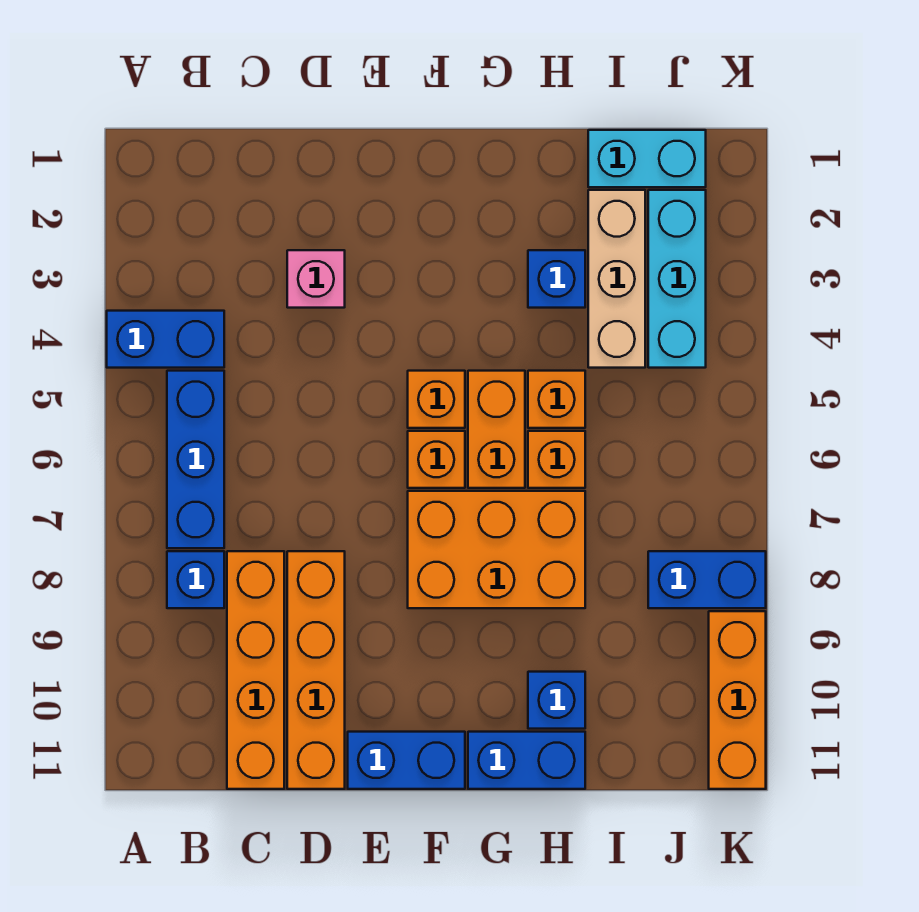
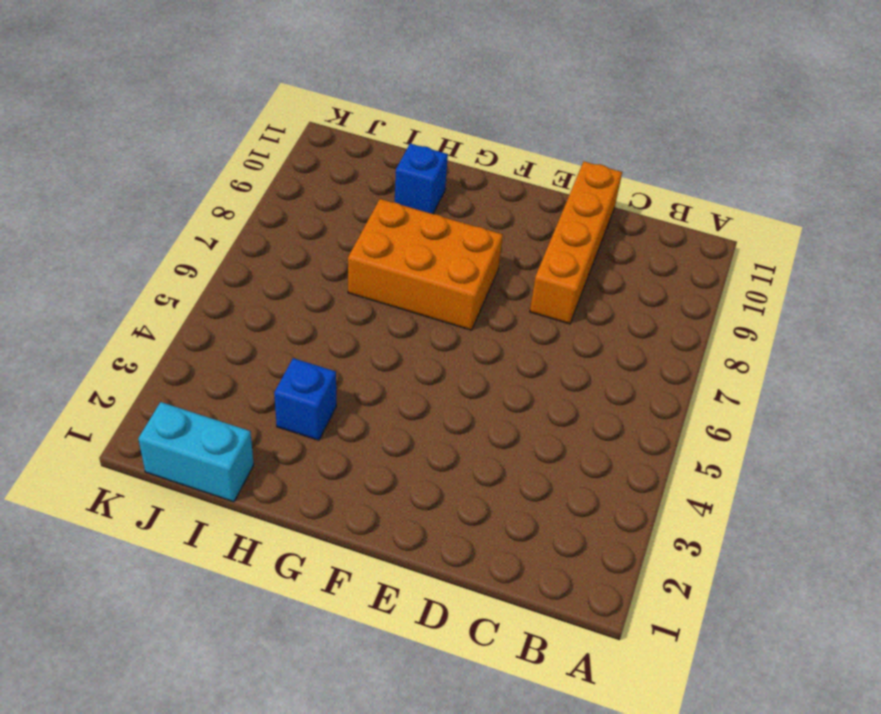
none -> blue 1x2 brick [107,311,224,368]
none -> blue 1x3 brick [167,371,224,548]
none -> blue 1x1 brick [167,551,224,608]

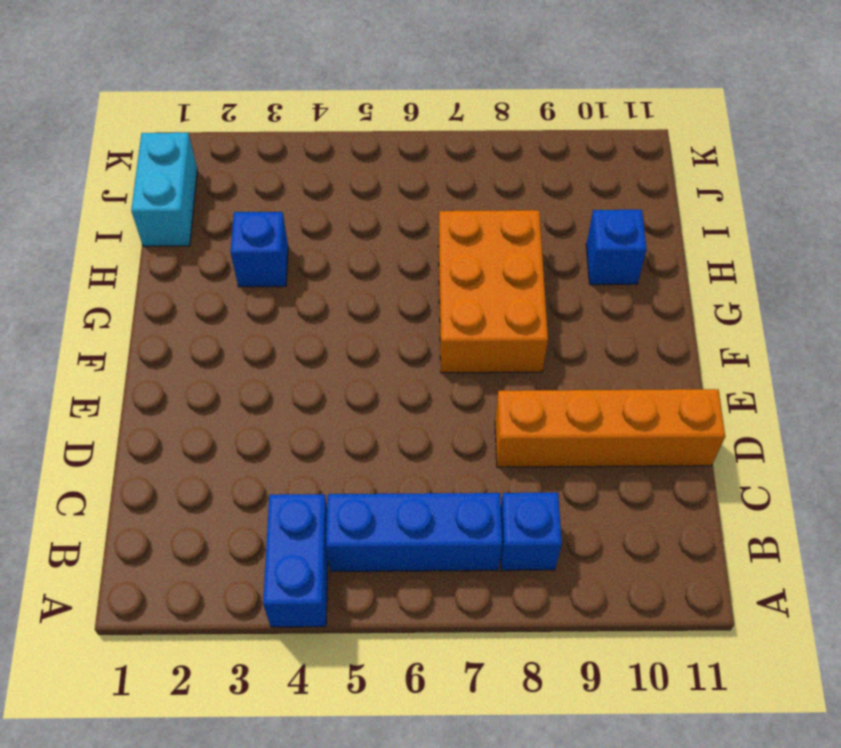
none -> orange 1x4 brick [227,551,284,789]
none -> pink 1x1 brick [287,250,345,308]
none -> blue 1x2 brick [348,732,465,789]

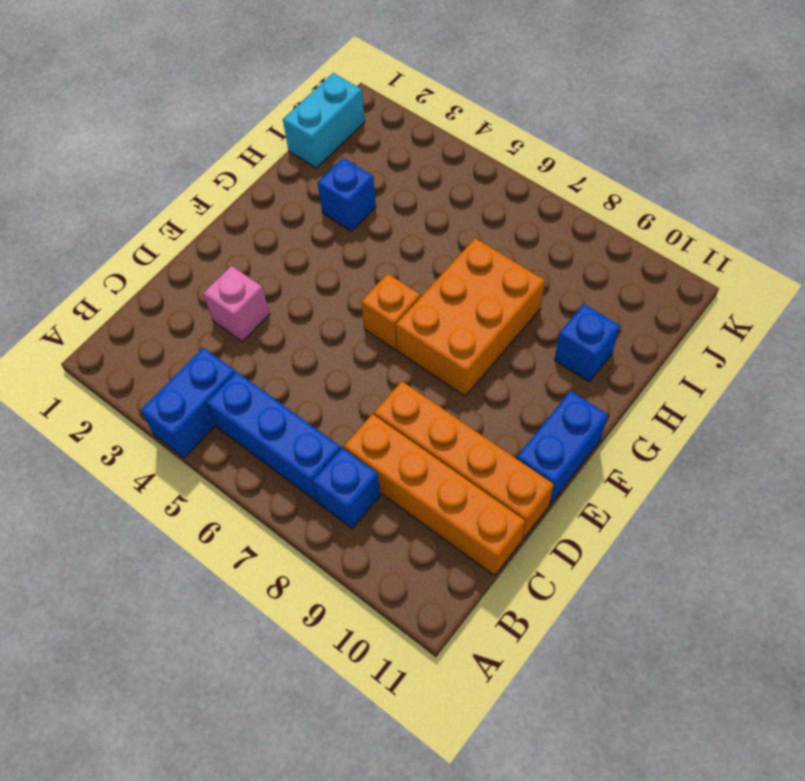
none -> orange 1x1 brick [408,371,465,428]
none -> orange 1x2 brick [468,371,525,488]
none -> blue 1x2 brick [468,732,585,789]

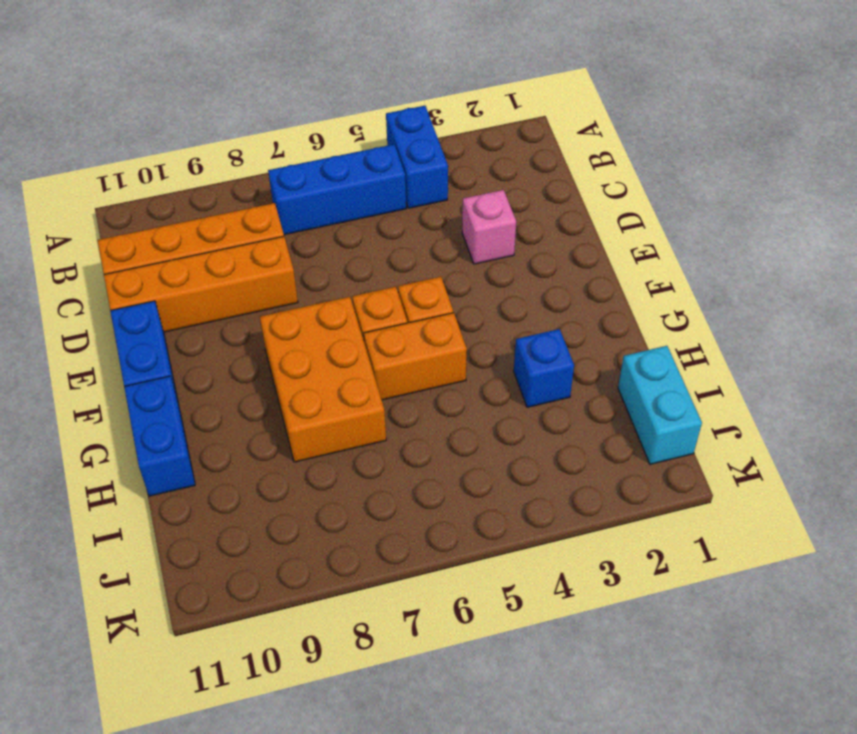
none -> blue 1x1 brick [167,551,224,608]
none -> orange 1x1 brick [528,371,585,428]
none -> orange 1x1 brick [528,431,585,488]

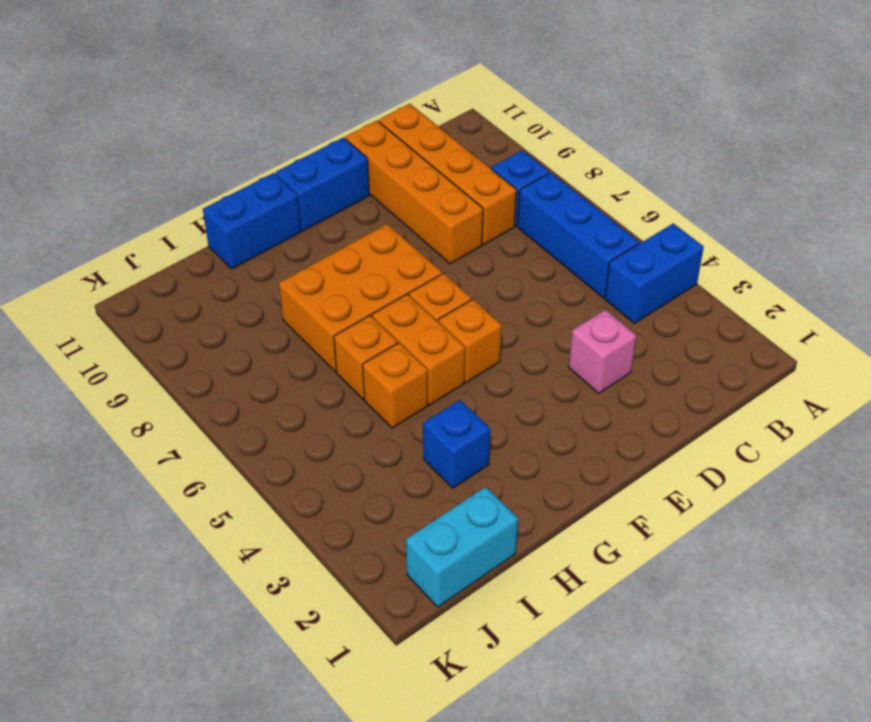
none -> blue 1x1 brick [528,672,585,729]
none -> tan 1x3 brick [588,190,645,368]
none -> cyan 1x3 brick [648,190,706,368]

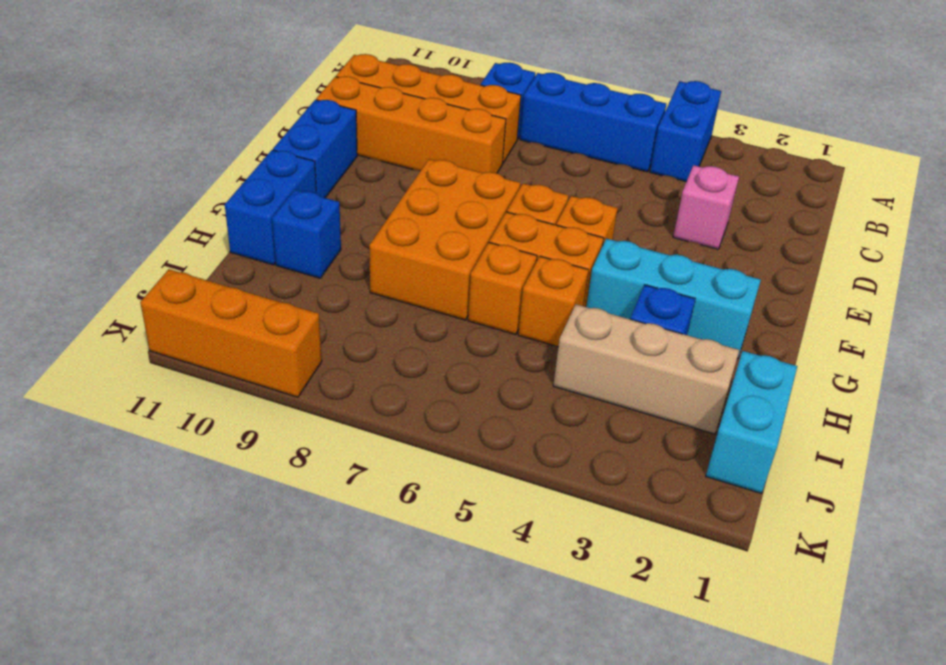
cyan 1x3 brick [586,238,761,359] -> cyan 1x3 brick moved to [648,190,706,368]
none -> blue 1x2 brick [648,551,766,608]

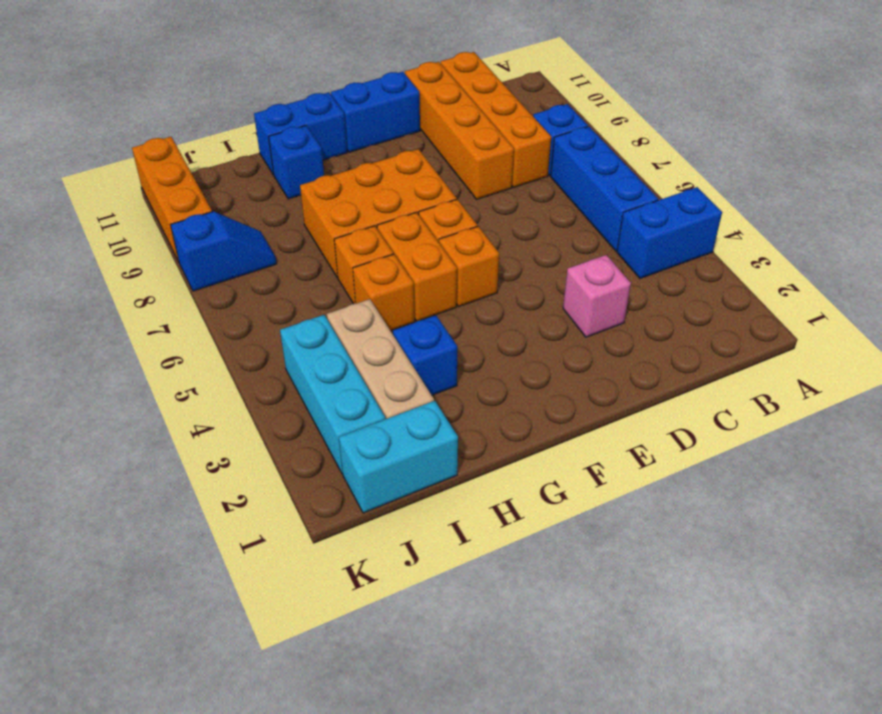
blue 1x2 slope [171,211,277,291] -> blue 1x2 brick [648,551,766,608]

